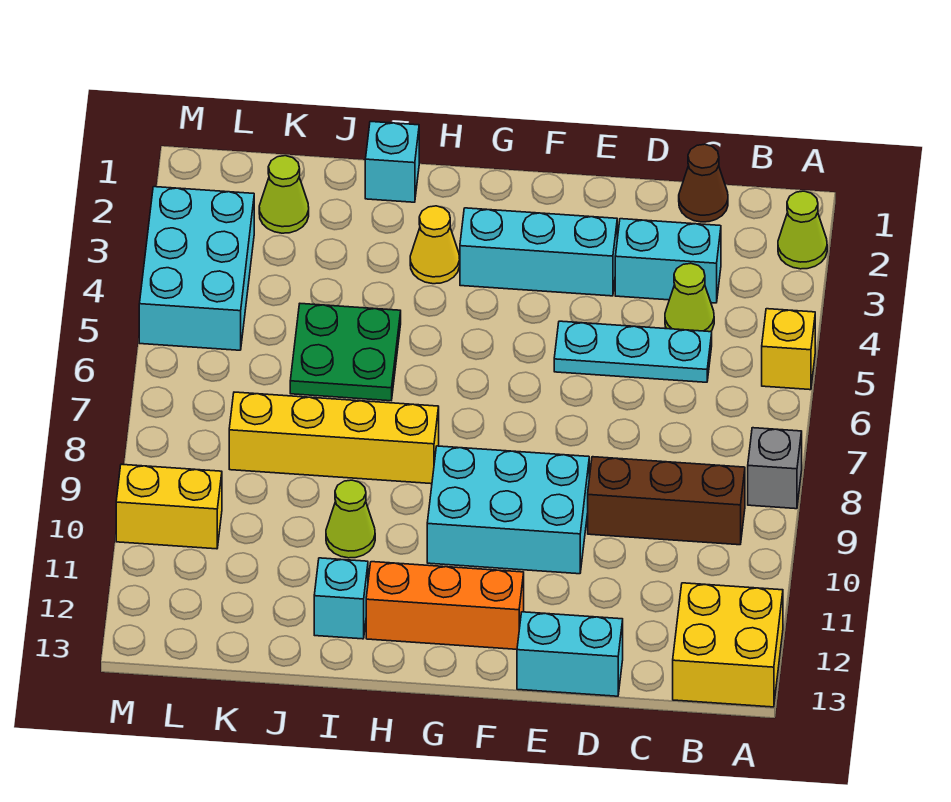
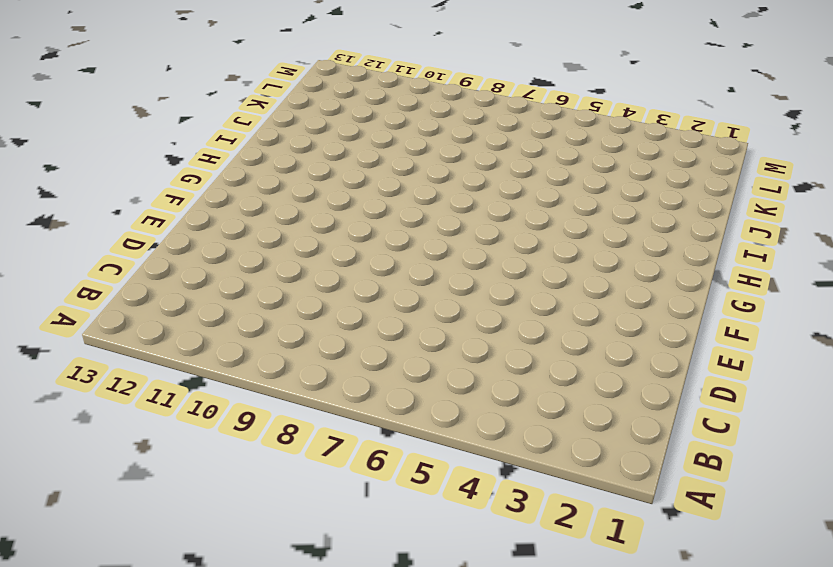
none -> lime 1x1 cone [778,191,827,269]
none -> yellow 1x1 brick [762,309,815,390]
none -> grey 1x1 brick [748,428,802,509]

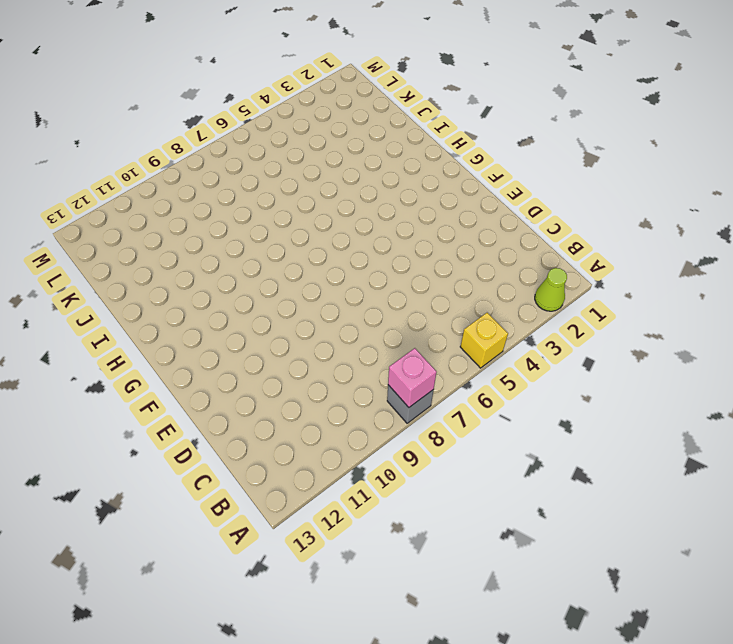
pink 1x1 brick [388,348,436,407] -> none
none -> yellow 2x2 brick [673,583,783,707]
none -> brown 1x3 brick [588,457,745,545]
none -> brown 1x1 cone [679,144,728,222]

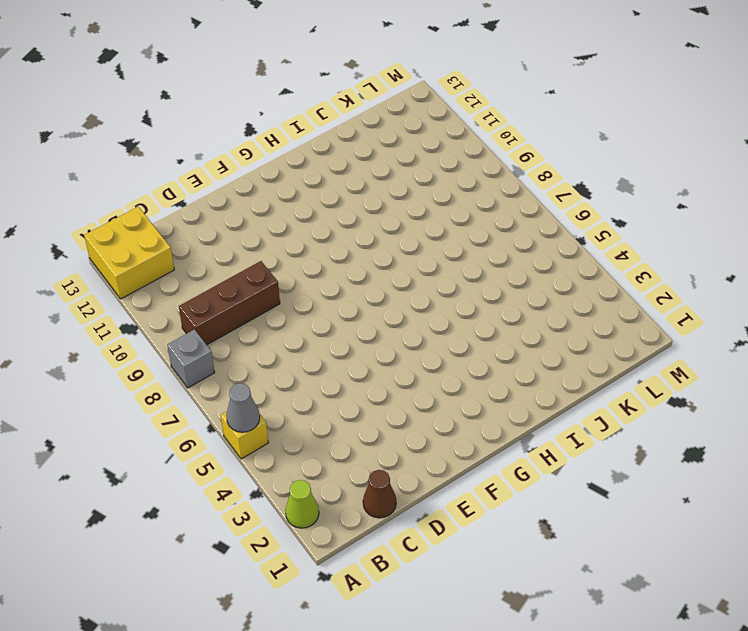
grey 1x1 cone [226,383,260,432] -> none
none -> cyan 1x2 brick [615,219,721,303]
none -> lime 1x1 cone [665,263,714,332]
none -> cyan 1x3 plate [554,321,712,382]

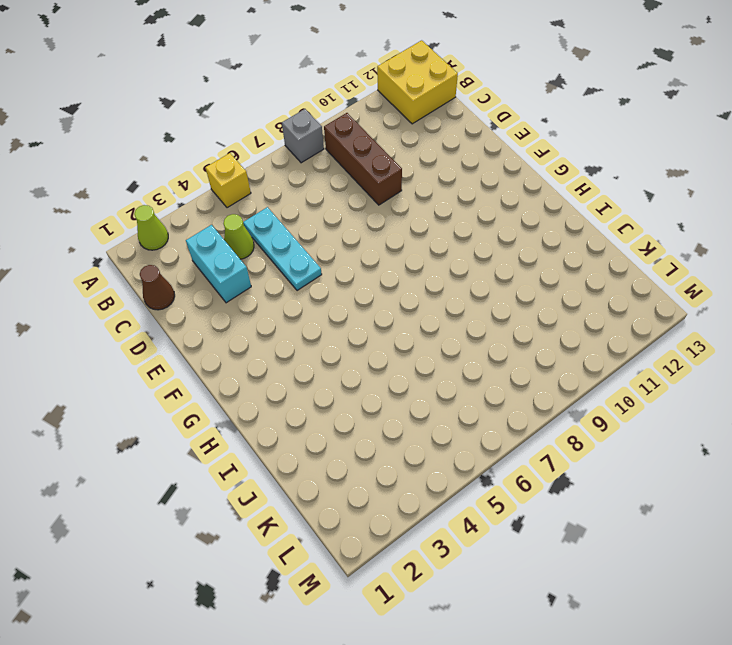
none -> cyan 1x2 brick [517,612,623,696]
none -> cyan 1x3 brick [460,208,617,296]
none -> cyan 2x3 brick [427,446,589,574]

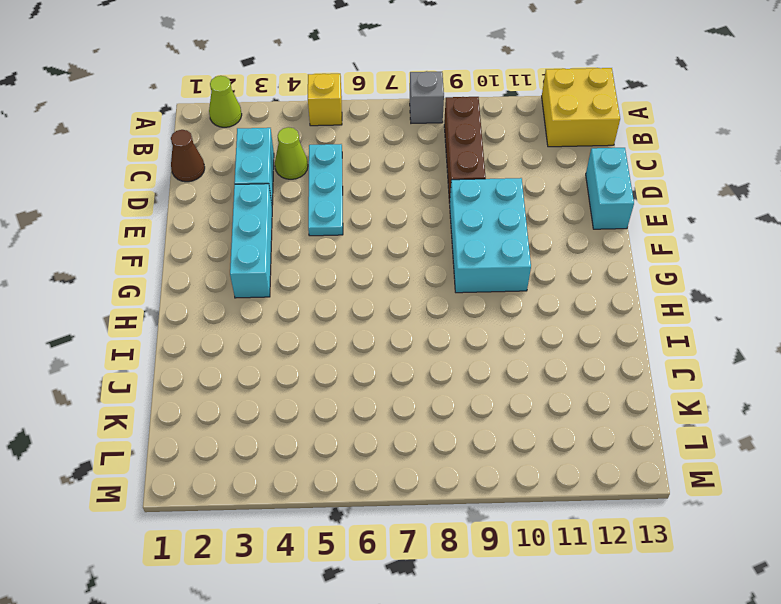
none -> orange 1x3 brick [366,562,524,649]
none -> yellow 1x1 cone [410,206,460,284]
none -> yellow 1x4 brick [229,392,439,484]

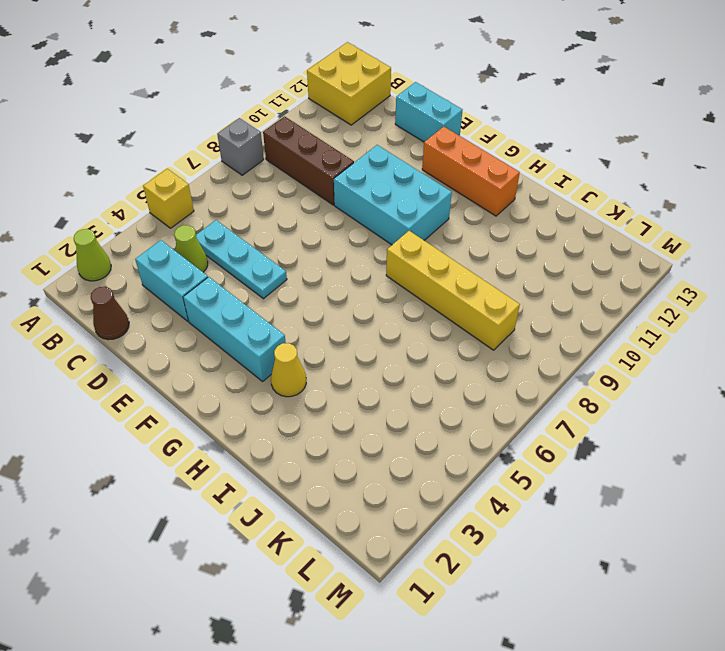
none -> cyan 1x1 brick [365,122,419,202]
none -> green 2x2 plate [290,304,401,401]
none -> lime 1x1 cone [326,480,375,558]

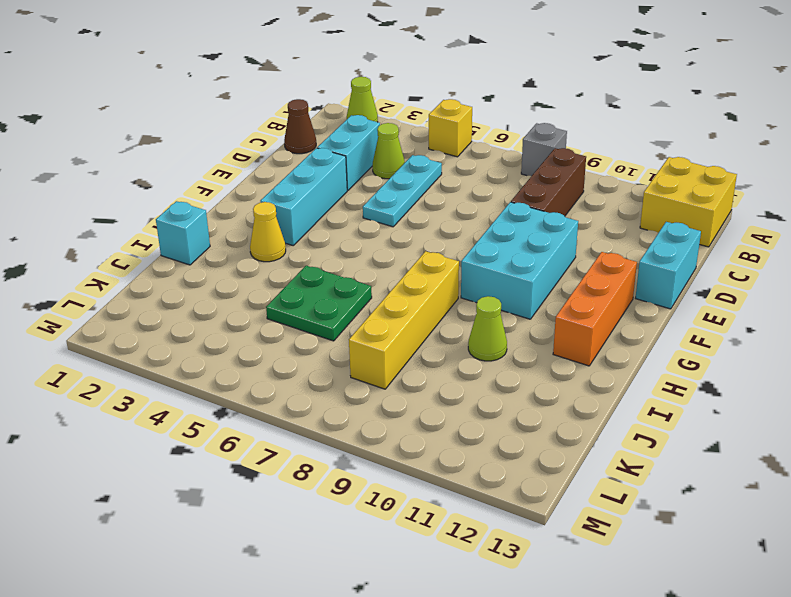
none -> cyan 1x1 brick [314,558,368,639]
none -> lime 1x1 cone [259,156,309,233]
none -> cyan 2x3 brick [139,187,254,350]

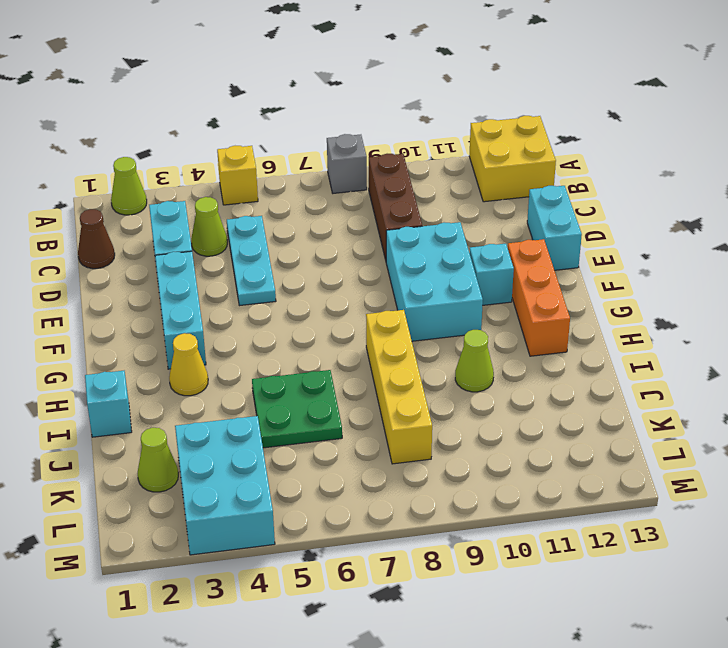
cyan 1x1 brick [469,244,514,305] -> cyan 1x1 brick moved to [314,558,368,639]
cyan 2x3 brick [175,416,275,555] -> cyan 2x3 brick turned to [139,187,254,350]
none -> yellow 1x2 brick [116,464,222,549]

